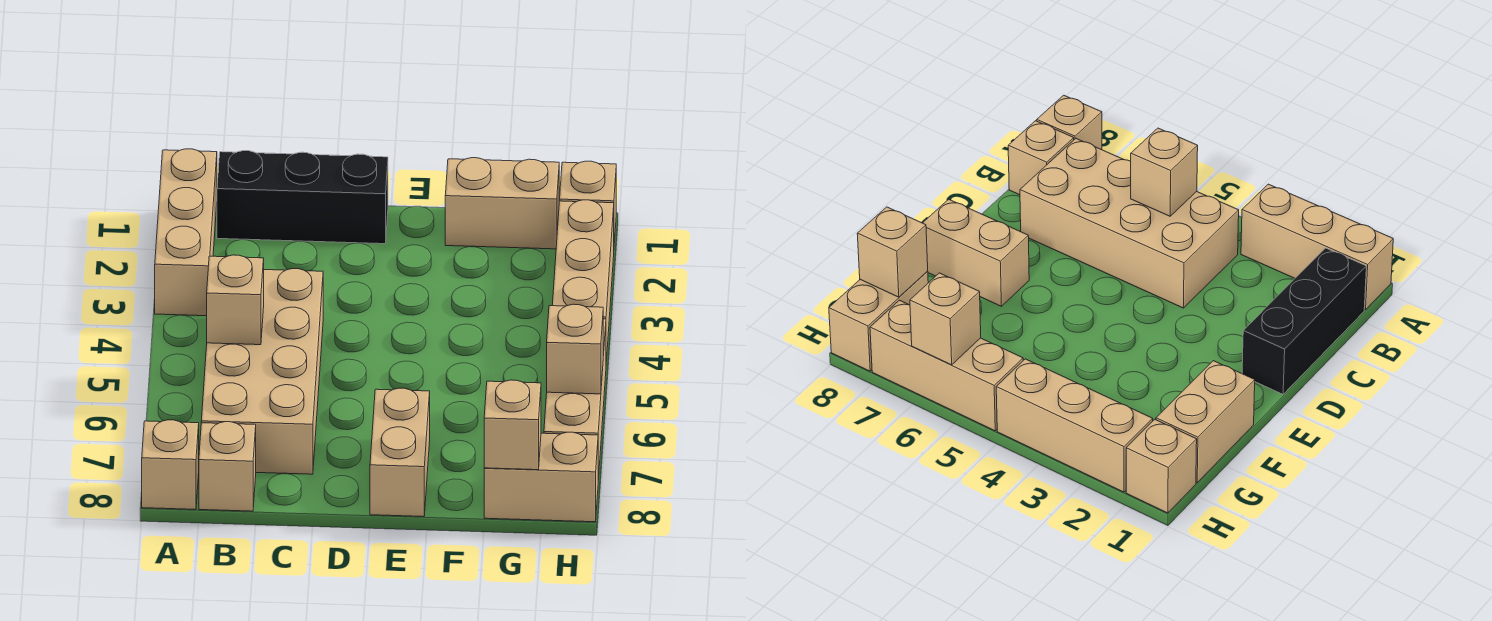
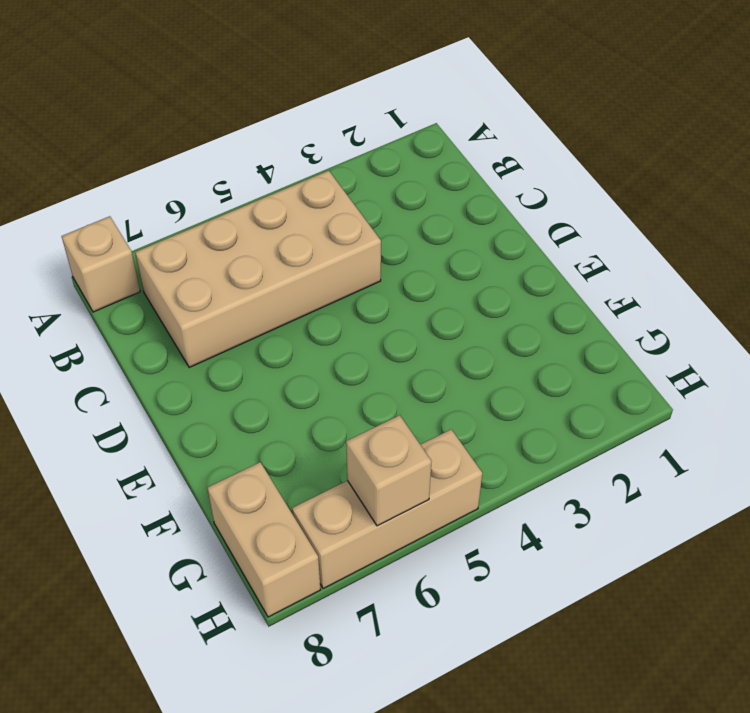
none -> tan 1x3 brick [155,149,217,316]
none -> black 1x3 brick [217,151,388,244]
none -> tan 1x1 brick [199,422,256,511]

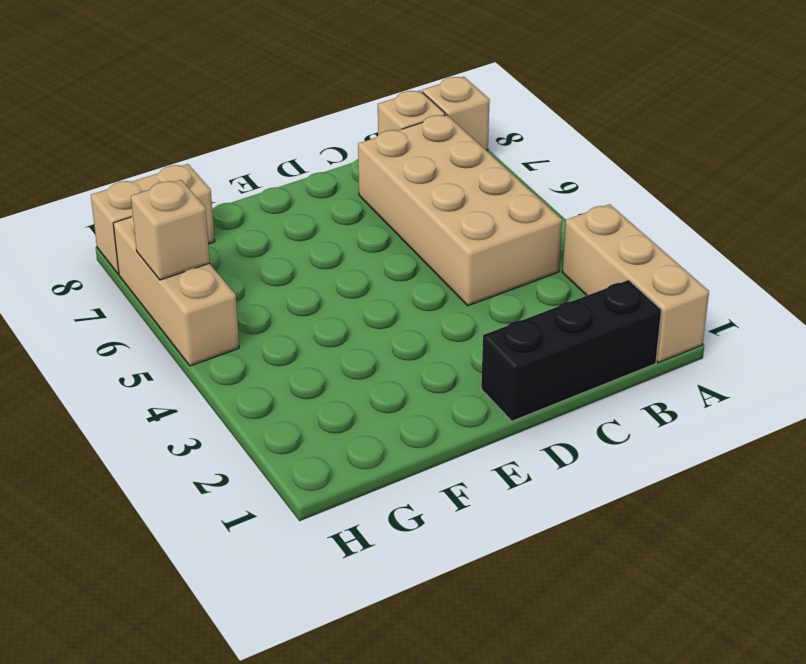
none -> tan 1x2 brick [370,388,430,517]
none -> tan 1x2 brick [445,158,559,249]
none -> tan 1x1 brick [560,161,616,243]

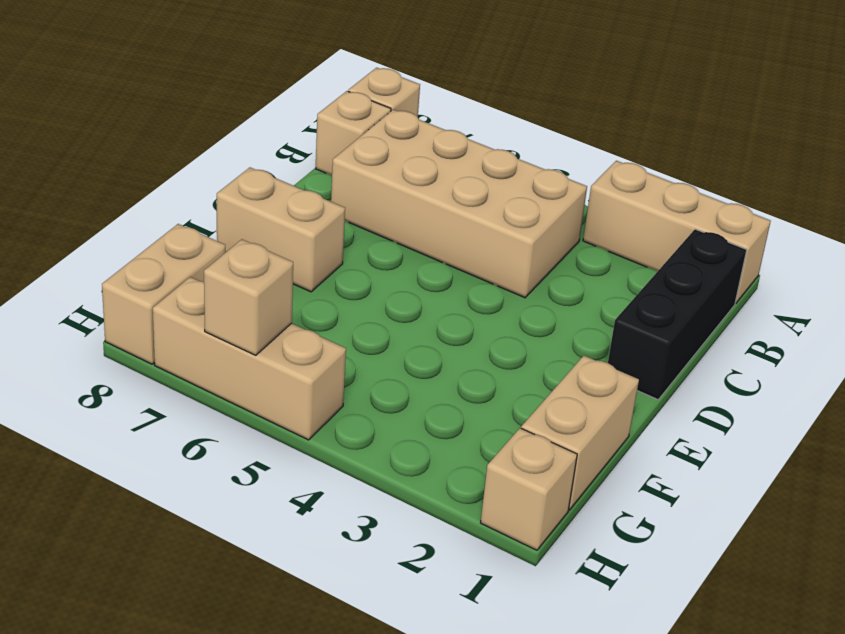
none -> tan 1x3 brick [552,200,614,361]
none -> tan 1x1 brick [207,255,264,345]
none -> tan 1x1 brick [484,380,541,470]

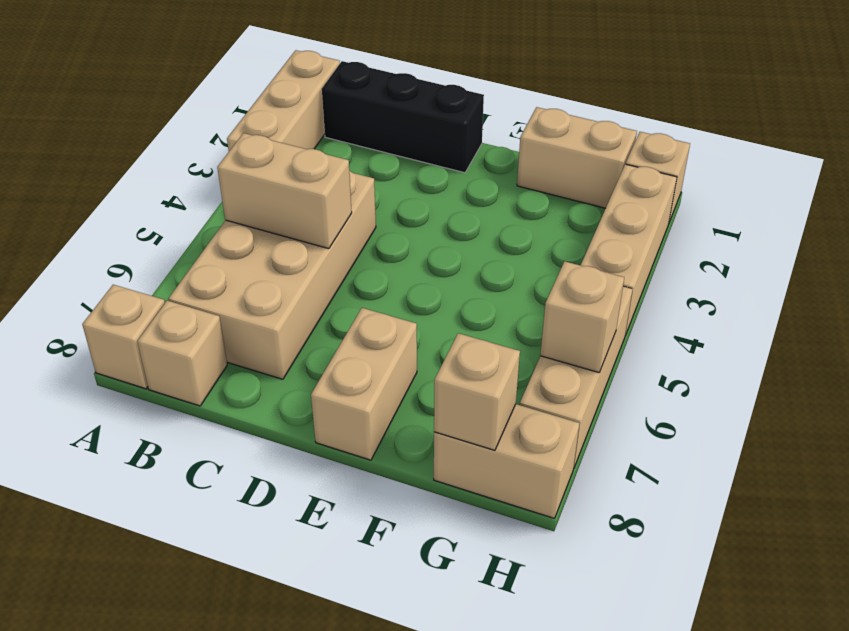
tan 1x2 brick [217,133,352,249] -> tan 1x1 brick [207,255,264,345]

